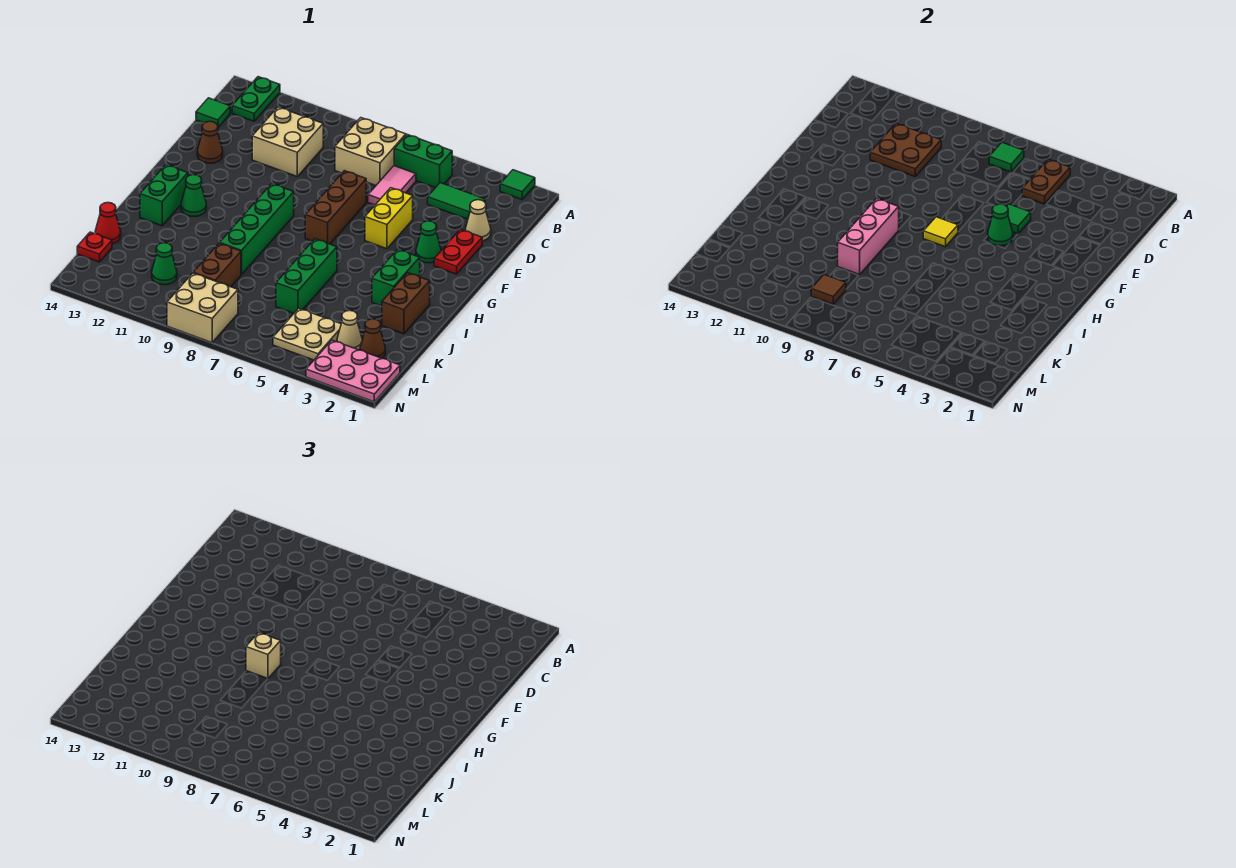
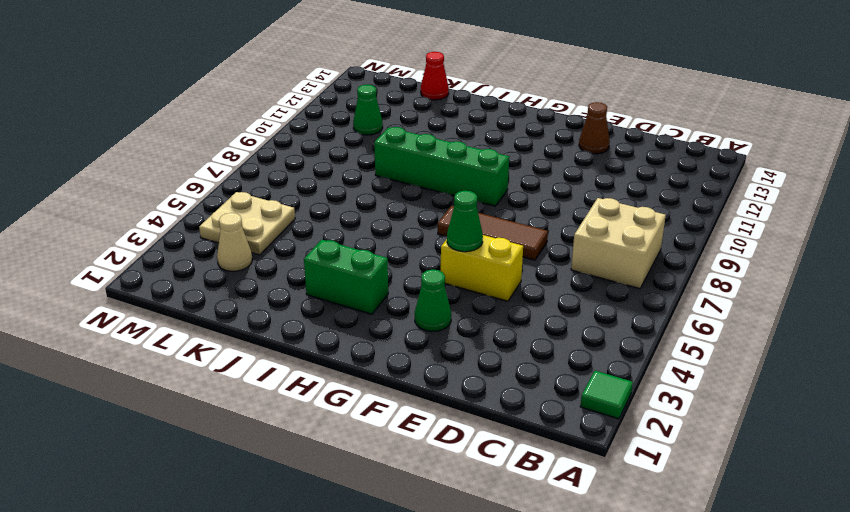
brown 1x3 tile [438,206,548,260] -> brown 1x3 brick [305,171,366,244]
none -> green 1x2 plate [232,77,280,121]
none -> green 1x2 brick [394,135,452,188]
none -> green 1x2 tile [428,183,485,219]
none -> pink 1x2 tile [368,166,416,205]

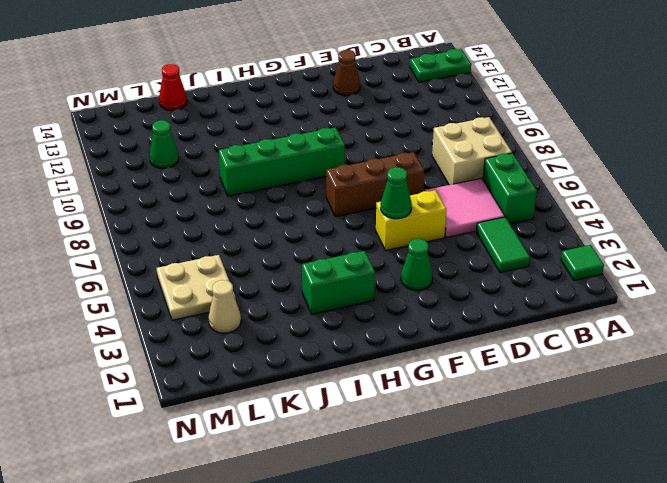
pink 2x2 tile [425,178,505,238] -> pink 1x2 tile [368,166,416,205]
none -> tan 2x2 brick [252,107,323,176]
none -> green 1x1 tile [196,98,230,127]
none -> tan 1x1 cone [465,200,491,241]
none -> red 1x2 plate [434,229,482,274]

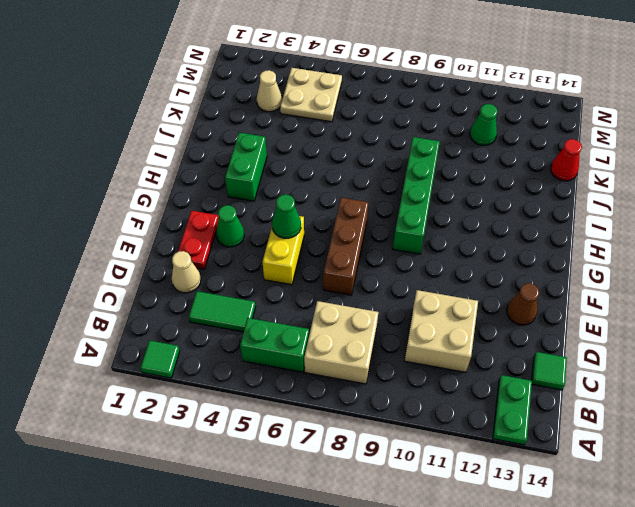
none -> pink 1x2 tile [368,166,416,205]
none -> green 1x1 cone [181,175,206,216]
none -> green 1x2 brick [140,165,188,226]
none -> brown 1x2 brick [382,273,430,334]

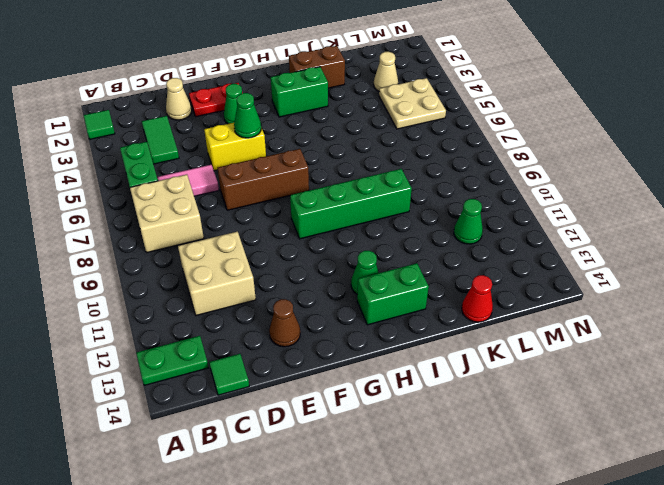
none -> green 1x3 brick [276,239,337,313]
none -> brown 1x2 brick [193,243,241,287]
none -> brown 1x1 cone [360,319,385,358]
none -> red 1x1 plate [77,232,112,262]

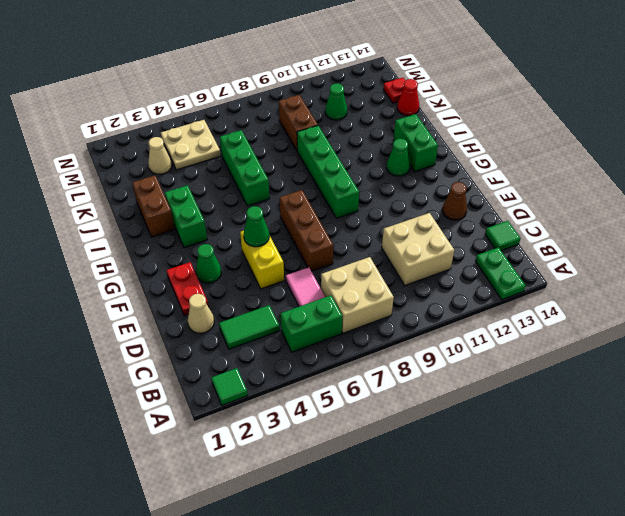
none -> brown 1x1 cone [360,319,385,358]
none -> pink 2x3 plate [306,340,400,402]
none -> tan 2x2 brick [167,273,238,343]
none -> brown 1x2 plate [1022,159,1070,204]

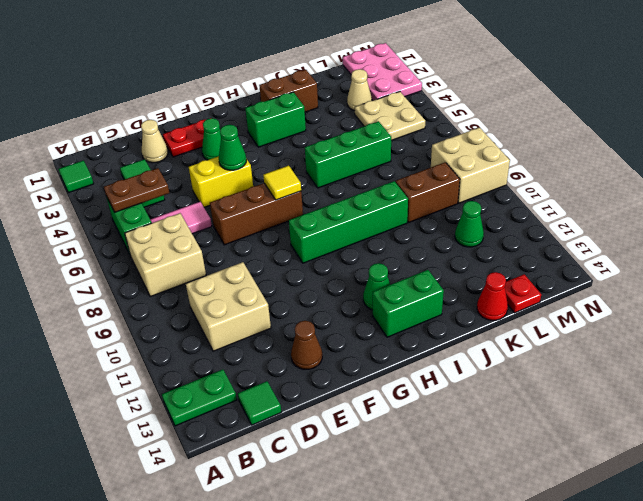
none -> brown 1x1 cone [360,319,385,358]
none -> green 1x1 tile [989,142,1024,172]
none -> brown 2x2 plate [870,123,941,176]
none -> green 1x1 tile [1007,204,1031,234]

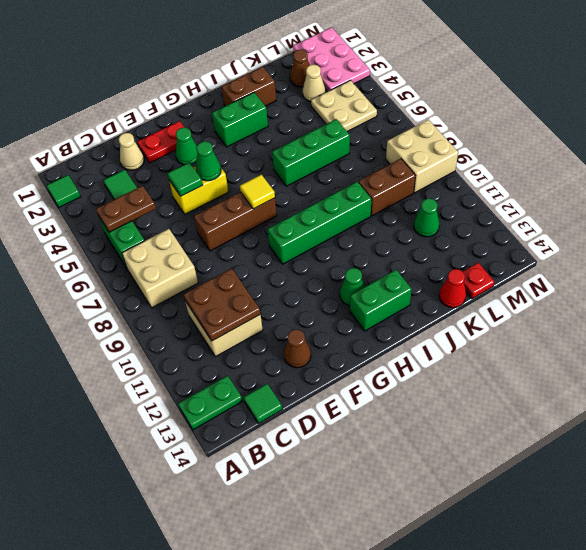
none -> pink 1x2 tile [368,166,416,205]
none -> green 1x1 tile [989,142,1024,172]
none -> pink 1x3 brick [838,199,899,274]
none -> brown 1x1 tile [811,275,846,304]

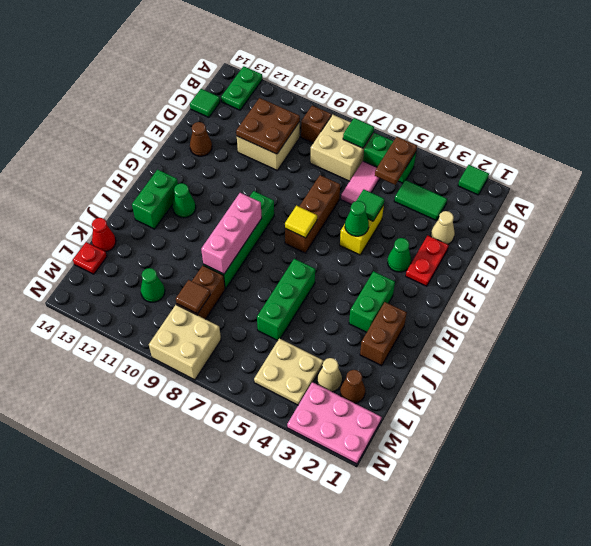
brown 1x1 brick [301,106,332,143] -> none
none -> tan 1x1 brick [246,633,281,679]

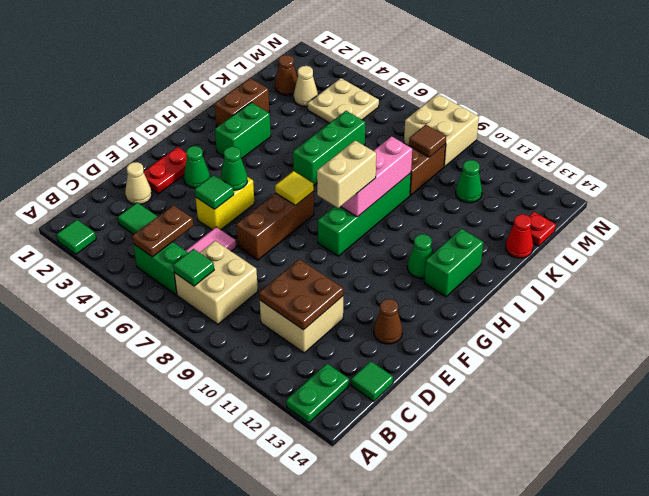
tan 1x2 brick [317,140,376,208] -> tan 1x1 brick [246,633,281,679]
none -> pink 2x3 plate [306,340,400,402]

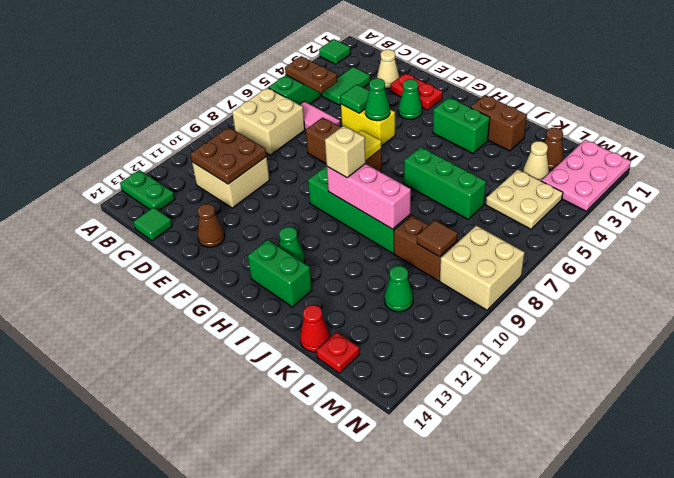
none -> green 1x1 tile [989,142,1024,172]

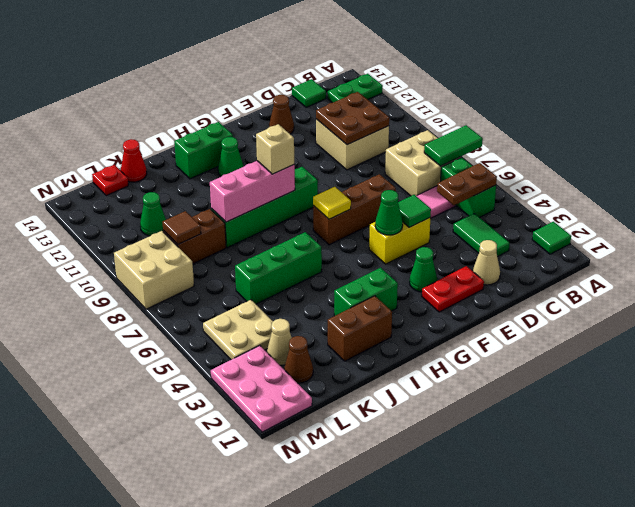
green 1x2 tile [424,125,483,166] -> green 1x1 tile [989,142,1024,172]

